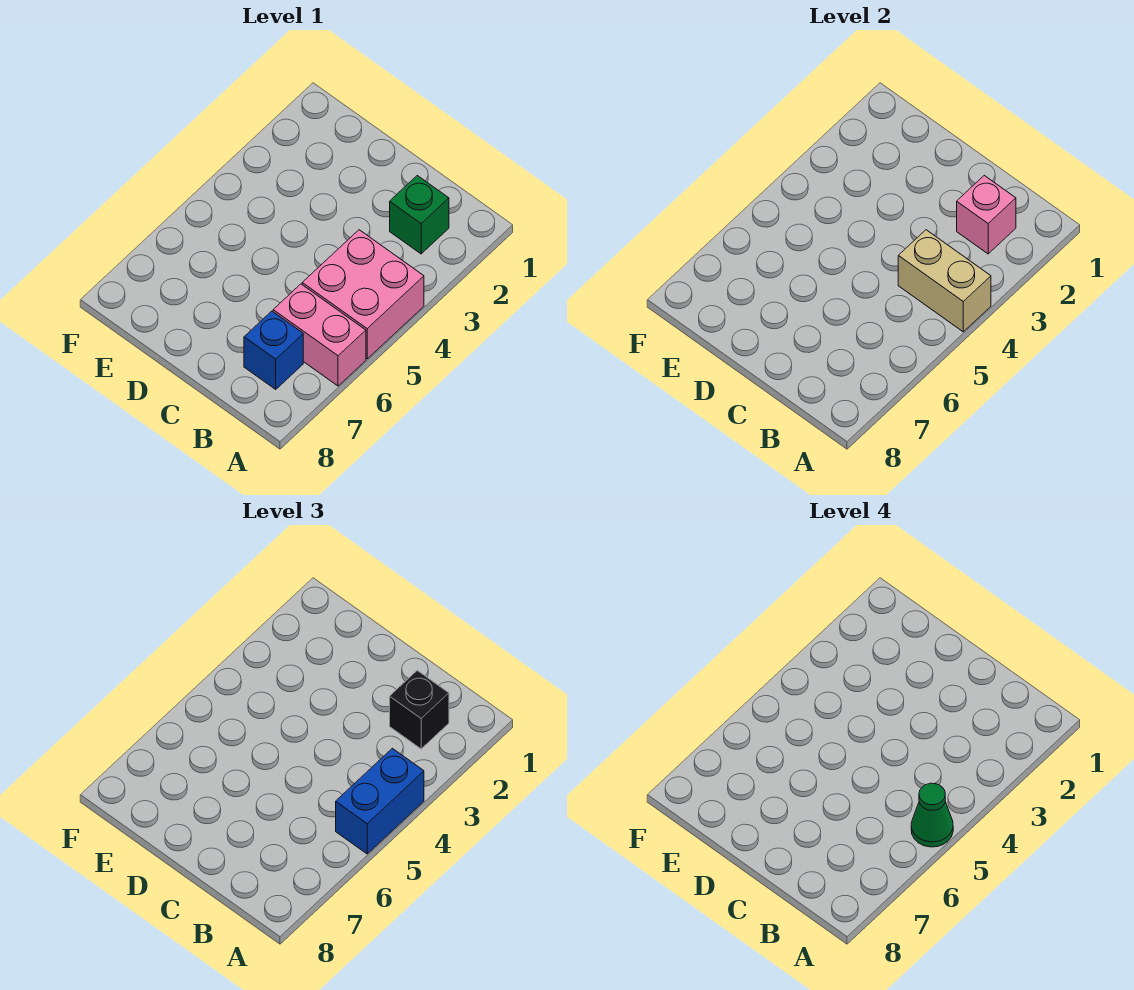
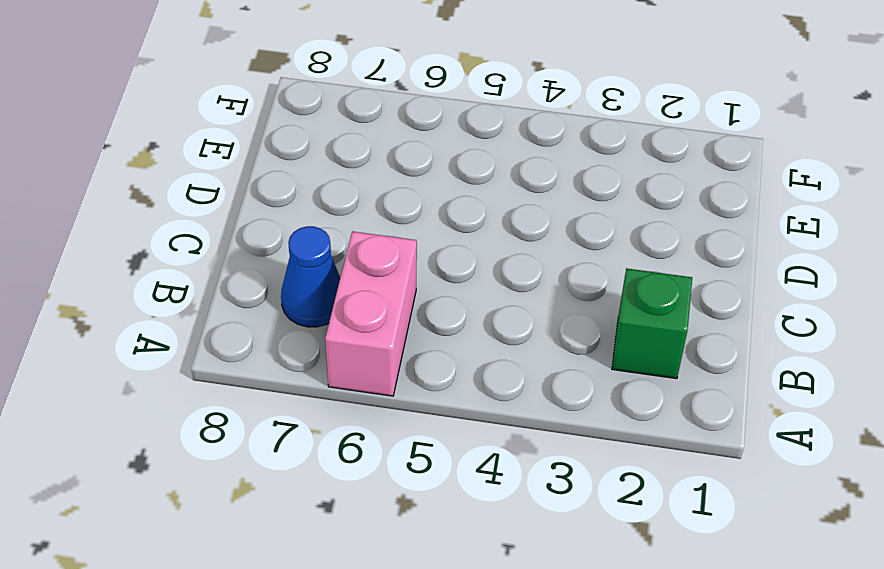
blue 1x1 cone [281,226,340,327] -> blue 1x1 brick [244,311,303,389]
none -> pink 2x2 brick [302,230,424,359]
none -> tan 1x2 brick [898,230,991,332]

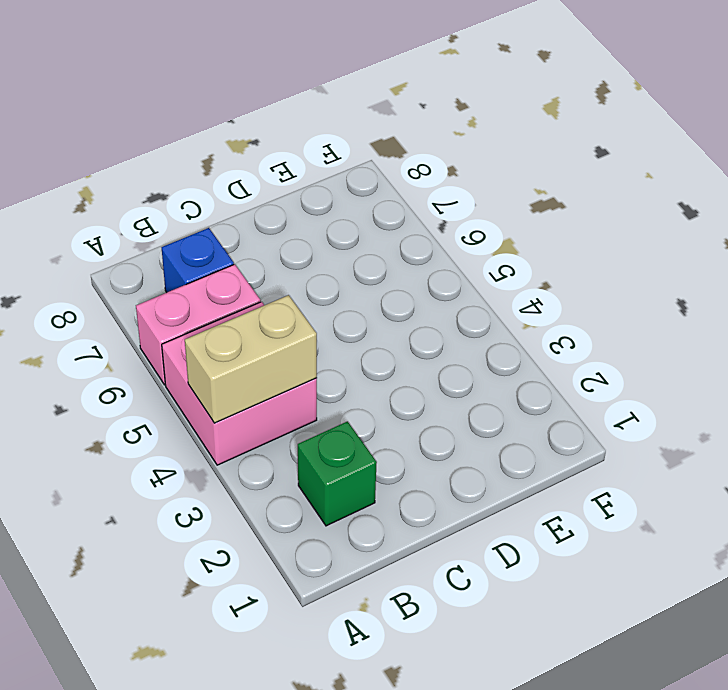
none -> pink 1x1 brick [957,176,1016,254]
none -> blue 1x2 brick [336,748,424,854]

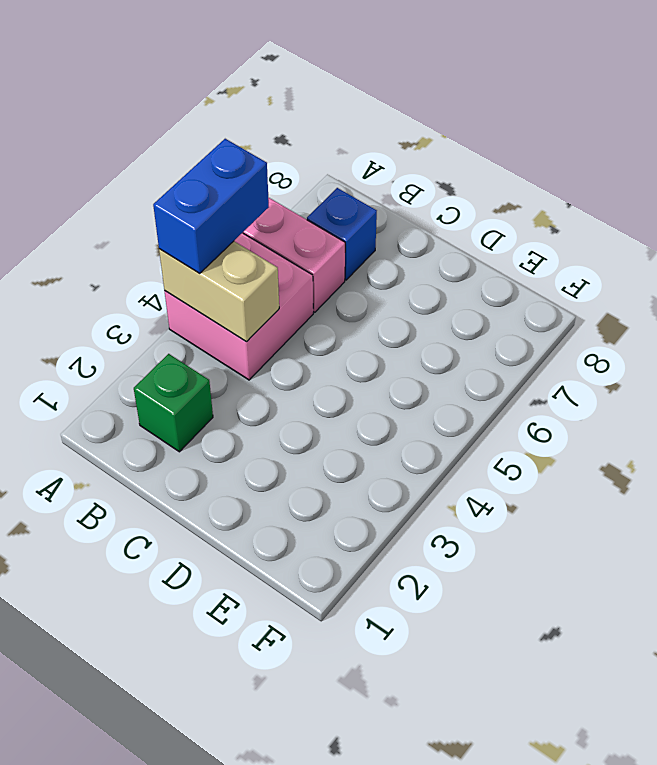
none -> pink 1x1 brick [957,176,1016,254]
none -> black 1x1 brick [390,671,449,749]

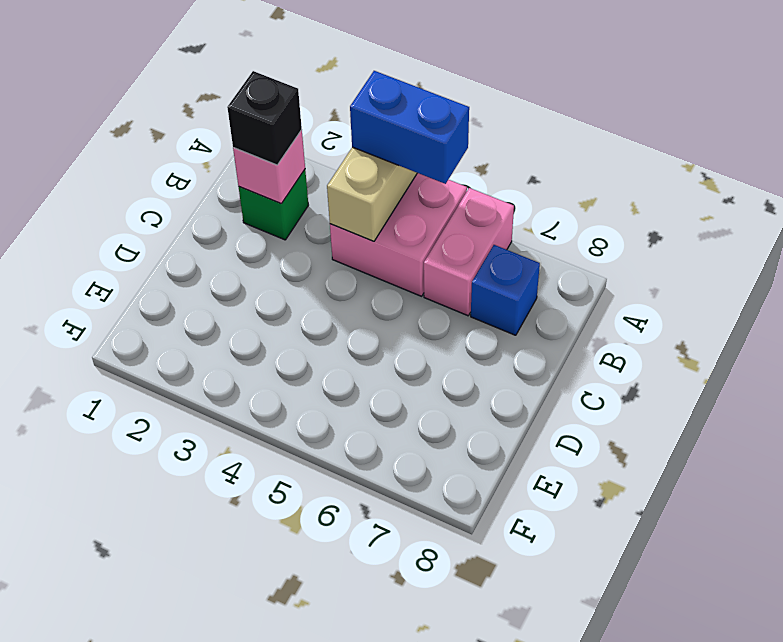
none -> green 1x1 cone [911,783,953,847]

